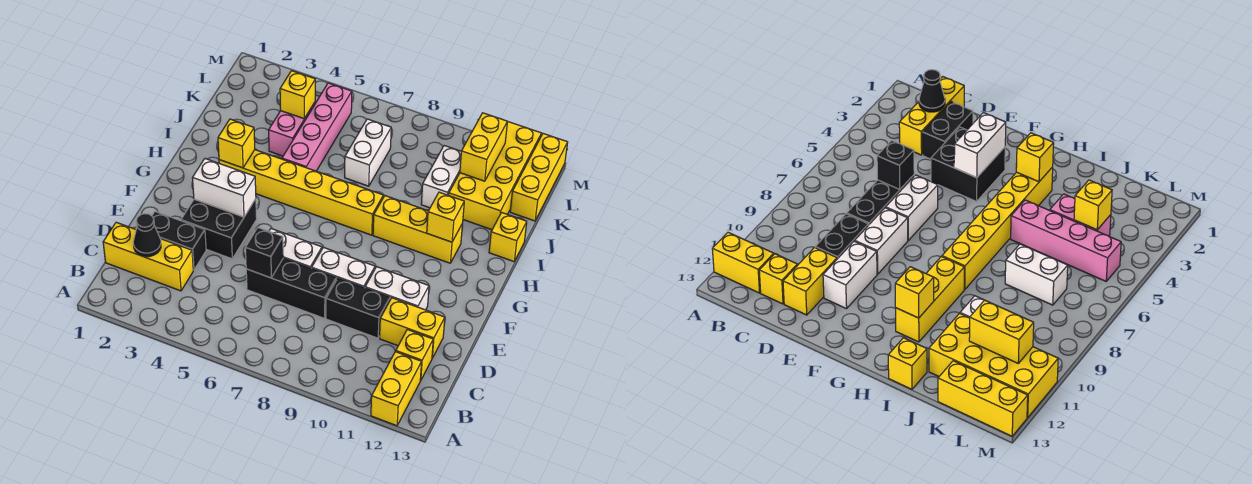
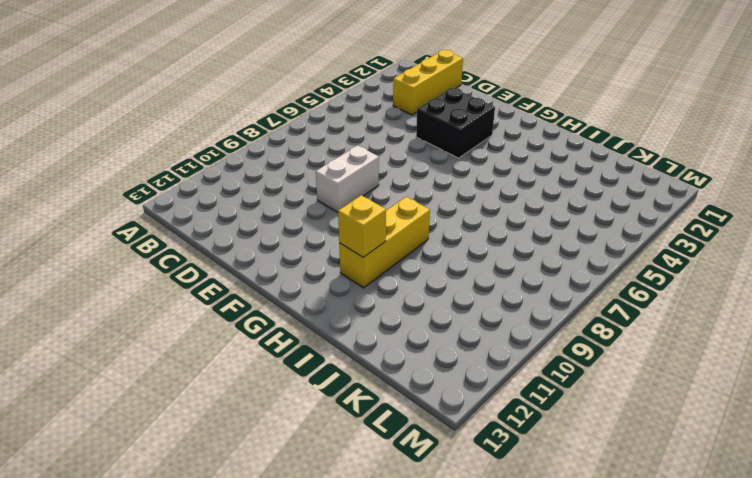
none -> yellow 1x2 brick [371,352,422,426]
none -> yellow 1x1 brick [396,330,433,381]
none -> black 1x2 brick [152,211,206,270]

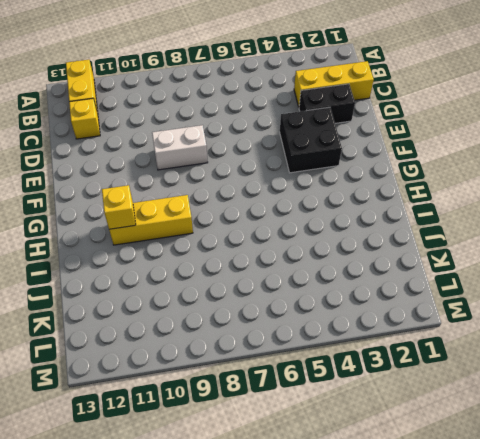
none -> black 1x3 brick [246,258,336,318]
none -> black 1x2 brick [326,278,390,338]
none -> yellow 1x2 brick [380,298,445,358]

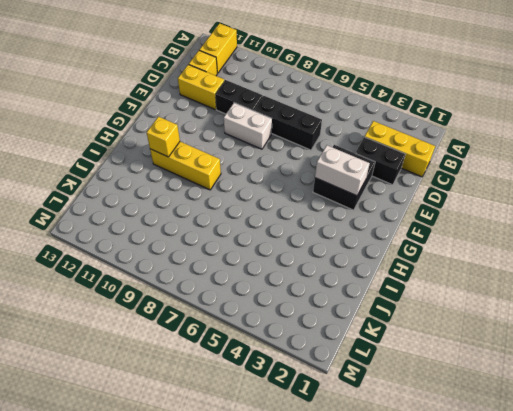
none -> white 1x2 brick [269,229,322,268]
none -> white 1x2 brick [365,267,429,310]
none -> yellow 1x6 brick [219,150,383,235]

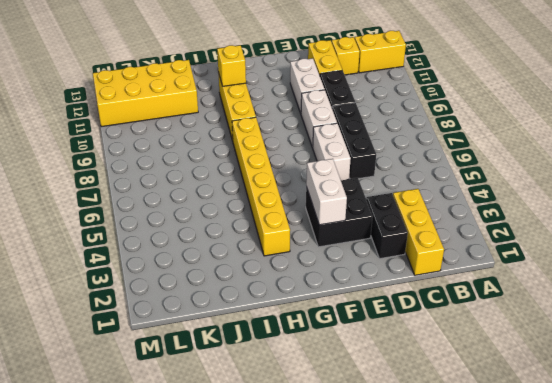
none -> pink 1x4 brick [282,83,352,171]
none -> yellow 1x1 brick [489,212,527,262]
none -> pink 1x2 brick [269,102,315,156]

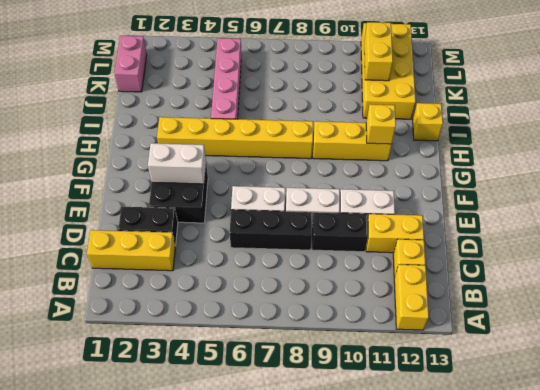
pink 1x2 brick [114,36,147,92] -> pink 1x2 brick moved to [269,102,315,156]
none -> white 1x2 brick [345,119,391,186]
none -> white 1x2 brick [421,146,461,208]
none -> yellow 1x3 brick [510,134,568,221]

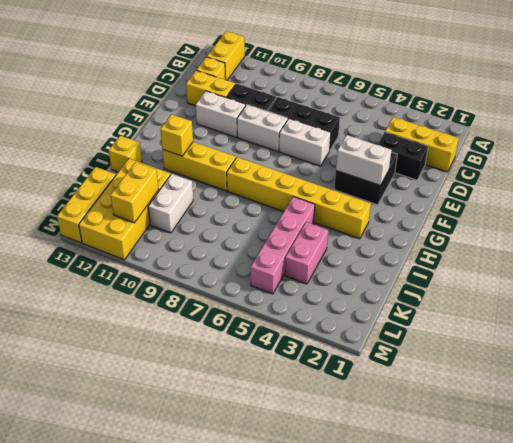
none -> white 1x2 brick [345,119,391,186]
none -> black 1x1 cone [133,214,161,257]
none -> black 1x1 brick [245,228,283,278]

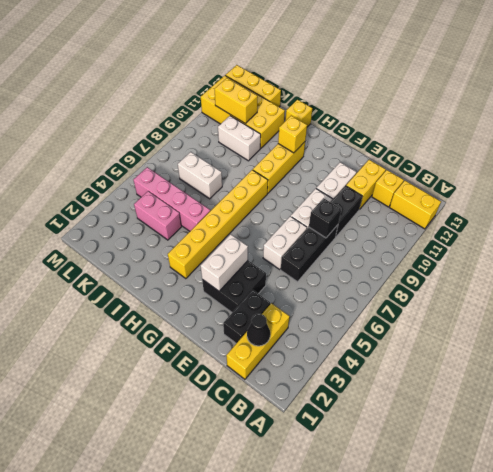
black 1x1 brick [309,198,341,238] -> black 1x1 brick moved to [245,228,283,278]
none -> yellow 1x1 brick [218,119,255,168]
none -> yellow 1x1 brick [280,71,315,119]

